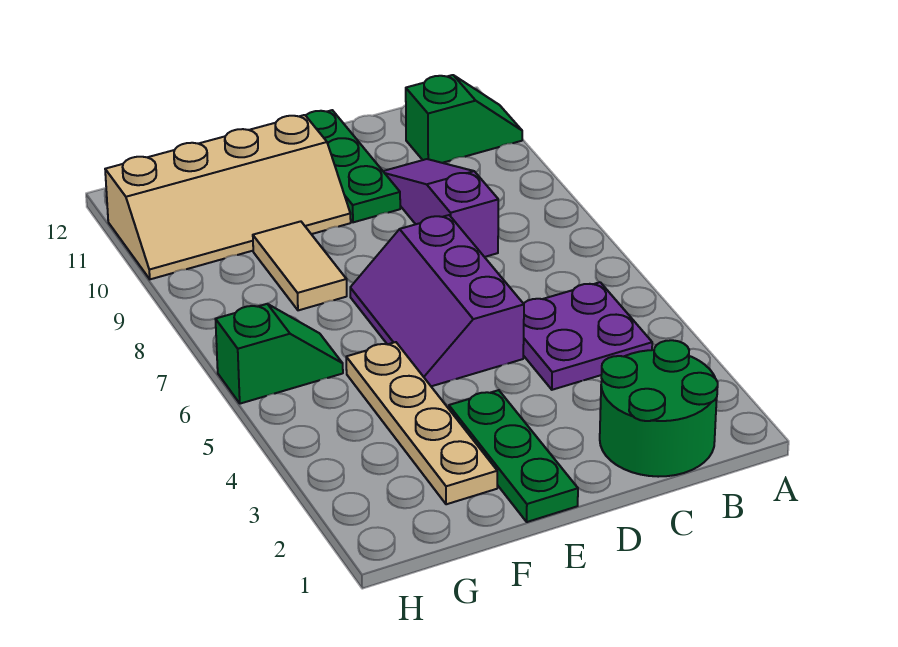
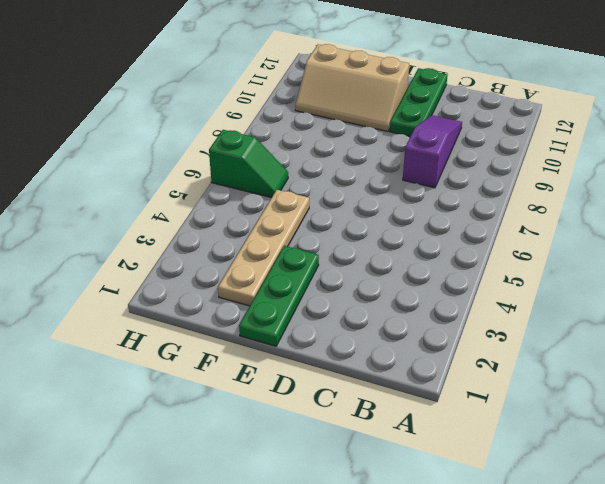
tan 2x3 slope [295,44,409,131] -> tan 2x4 slope [105,115,351,279]
none -> green 1x2 slope [406,75,522,163]
none -> green 2x2 round brick [600,340,718,477]

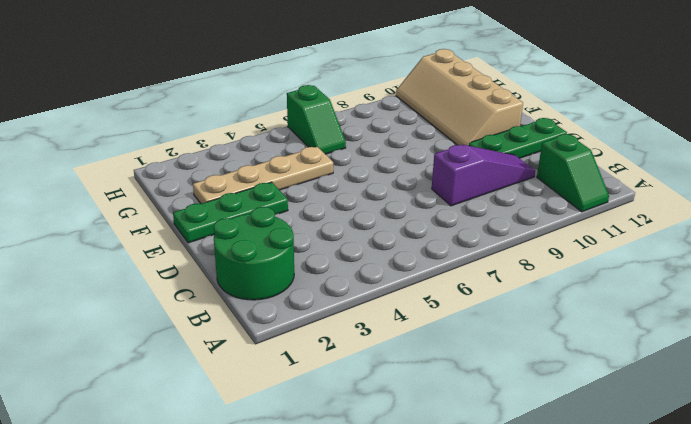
none -> purple 2x2 plate [523,282,652,390]
none -> purple 2x3 slope [350,215,524,386]

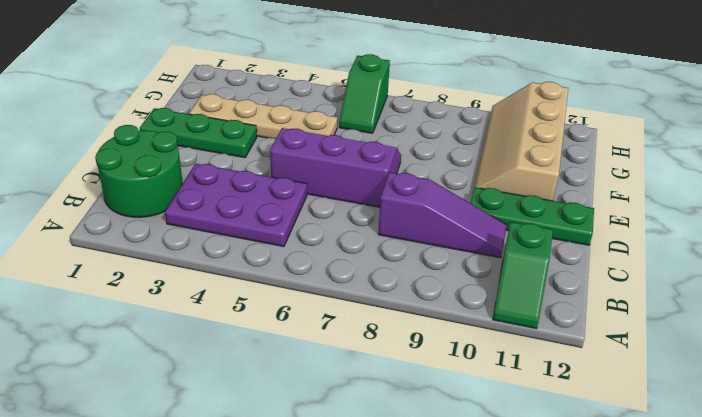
purple 2x3 plate [165,164,307,247] -> purple 2x2 plate [523,282,652,390]
none -> tan 1x2 tile [253,221,347,310]

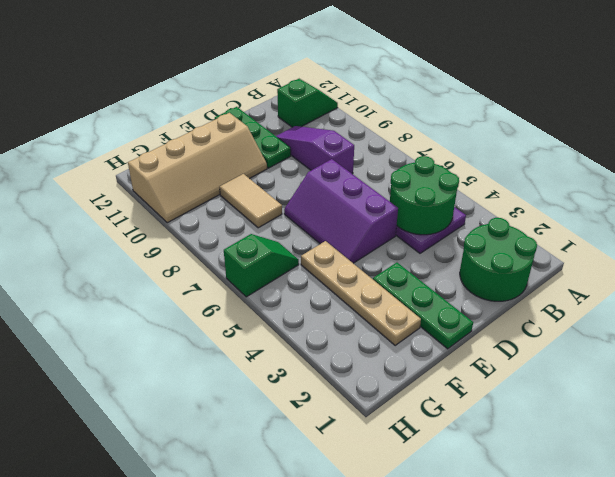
green 2x2 round brick [390,156,459,235] -> none

